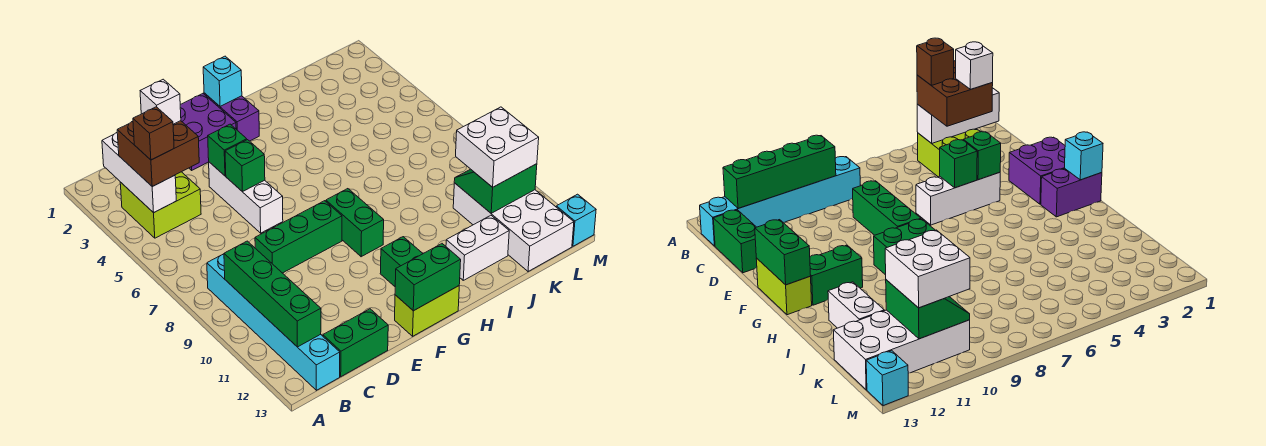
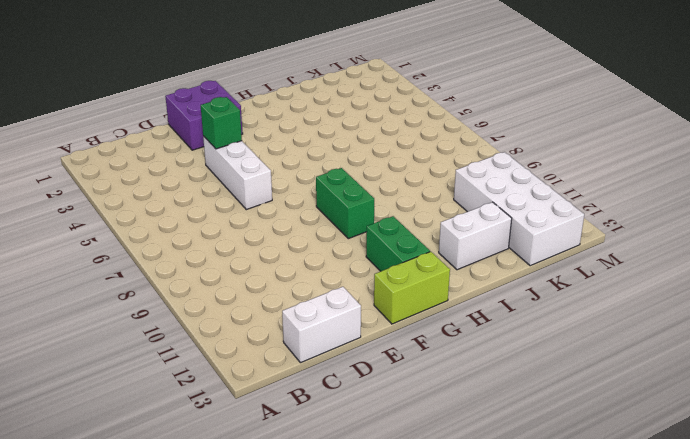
white 1x2 brick [282,287,361,363] -> green 1x2 brick [323,309,388,377]
none -> lime 2x2 brick [120,172,201,238]
none -> cyan 1x6 brick [207,254,340,390]
none -> green 1x3 brick [255,201,342,273]

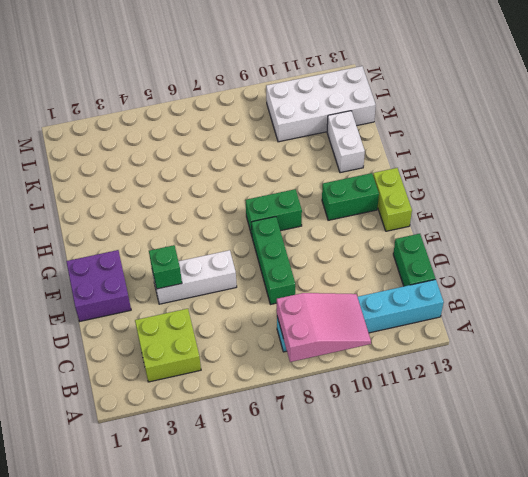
pink 2x3 slope [277,293,371,362] -> green 1x4 brick [224,241,321,347]
none -> purple 1x2 brick [204,93,259,141]
none -> cyan 1x1 brick [556,194,596,246]
none -> white 1x3 brick [102,133,176,213]

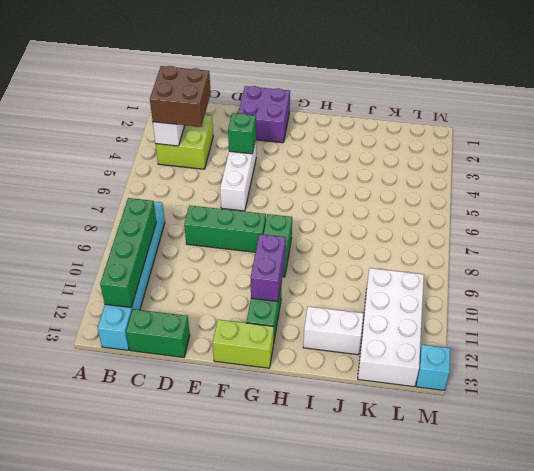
purple 1x2 brick [251,234,286,301] -> purple 1x2 brick moved to [204,93,259,141]
none -> green 1x1 brick [225,140,265,192]
none -> green 1x2 brick [395,244,461,311]
none -> cyan 1x1 brick [203,56,242,106]

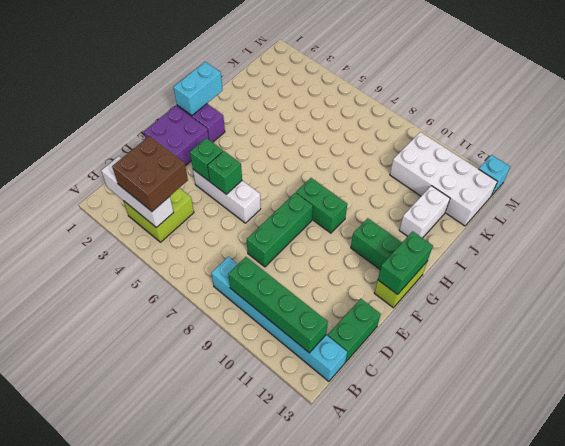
cyan 1x2 brick [174,62,223,116] -> cyan 1x1 brick [203,56,242,106]
none -> green 2x2 slope [454,164,537,213]
none -> white 2x2 brick [456,107,539,187]
none -> brown 1x1 brick [133,107,174,160]

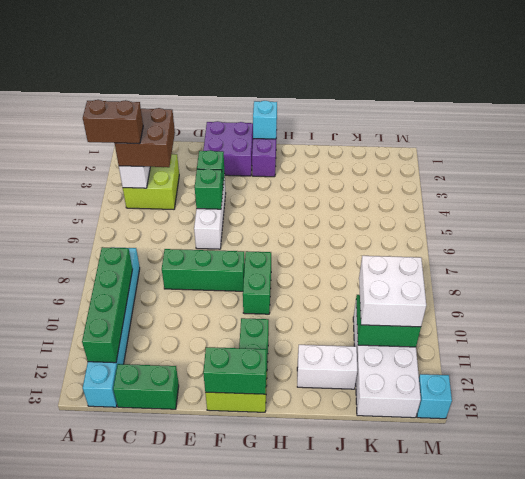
brown 1x2 brick [83,100,143,144] -> brown 1x1 brick [133,107,174,160]
none -> white 1x1 brick [140,79,181,124]

